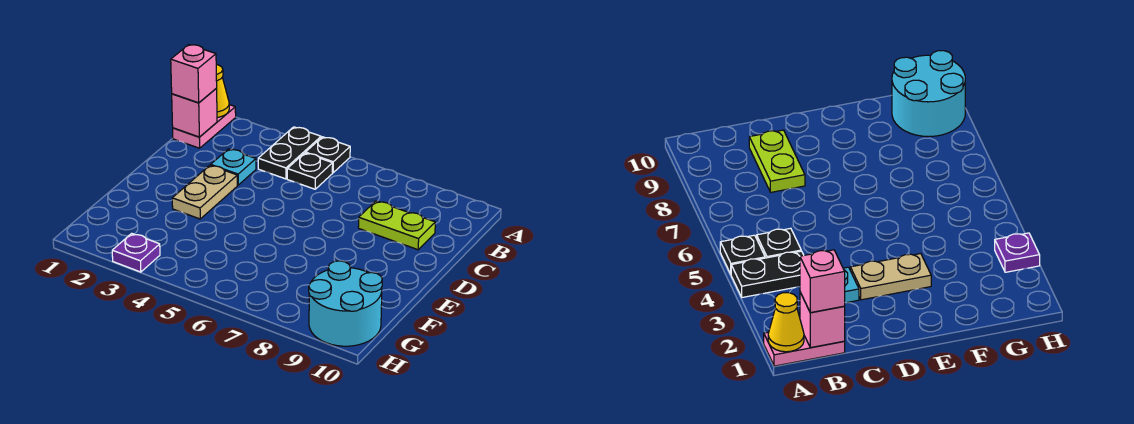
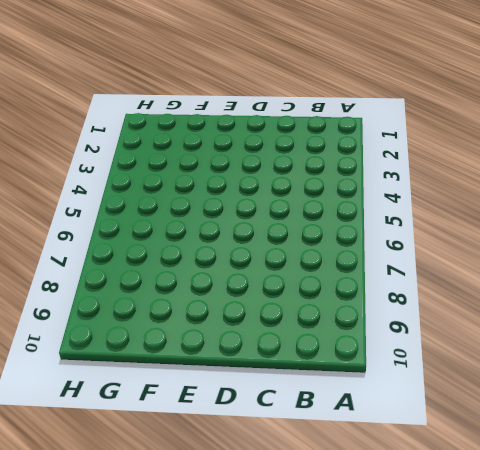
none -> pink 1x2 plate [173,105,236,148]
none -> black 1x2 plate [258,127,321,179]
none -> black 1x1 plate [306,137,350,173]

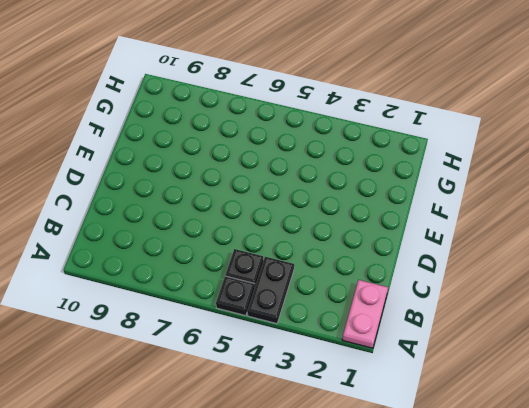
none -> cyan 1x1 plate [211,149,256,185]
none -> lime 1x2 plate [358,201,435,250]
none -> tan 1x2 plate [172,165,237,219]

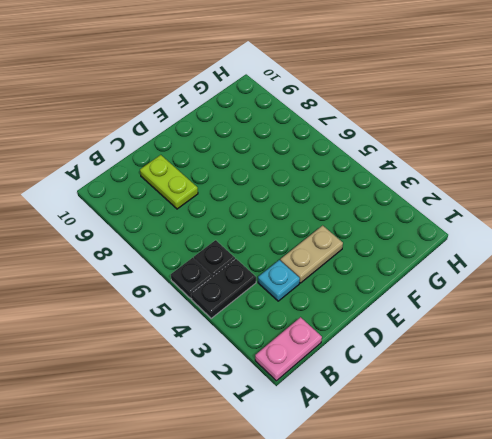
none -> cyan 2x2 round brick [309,261,382,346]
none -> purple 1x1 plate [112,233,160,272]
none -> yellow 1x1 cone [216,65,229,117]

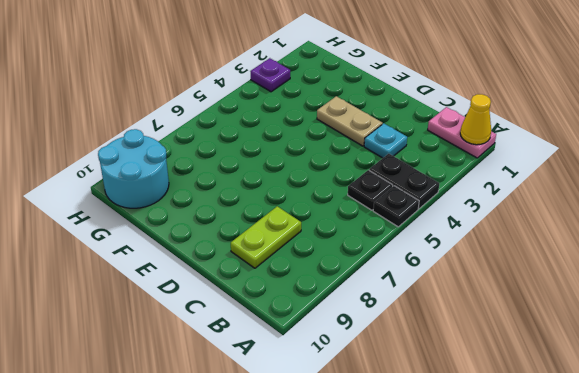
none -> pink 1x1 brick [172,89,217,137]
none -> pink 1x1 brick [171,45,217,103]

